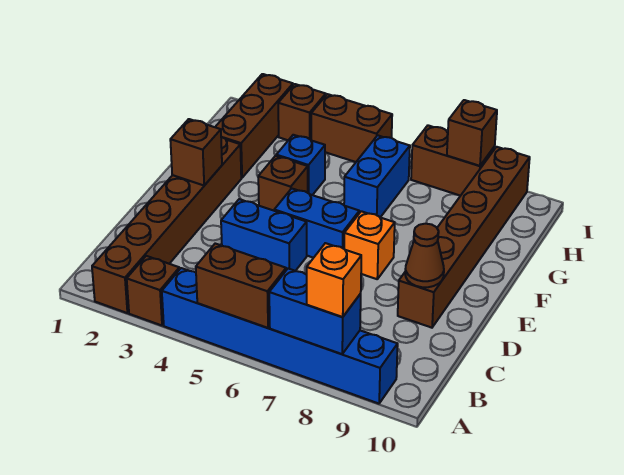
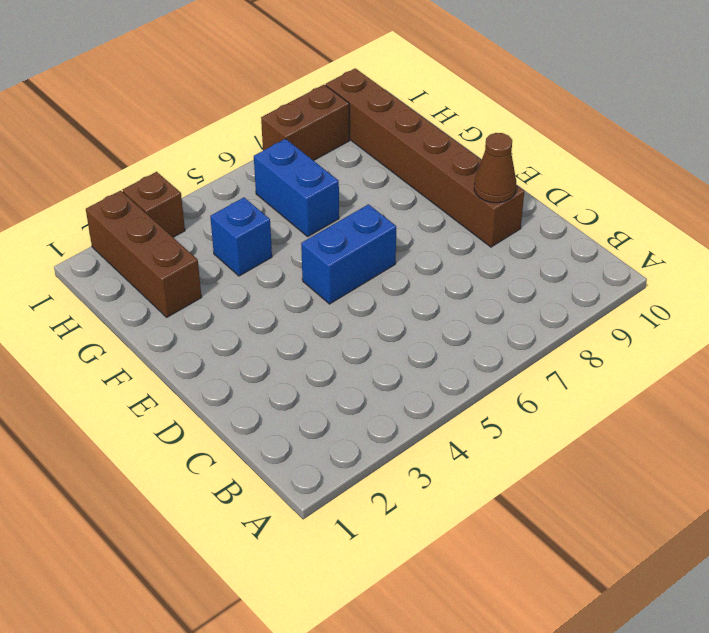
none -> brown 1x6 brick [92,137,241,313]
none -> brown 1x1 brick [127,256,179,325]
none -> blue 1x6 brick [162,268,398,404]

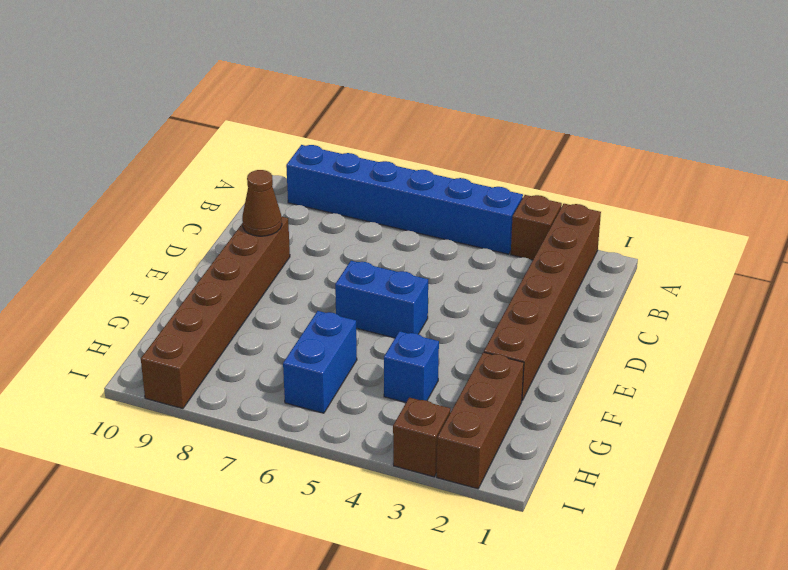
none -> blue 1x2 brick [221,199,307,271]
none -> orange 1x1 brick [344,211,395,279]
none -> brown 1x1 brick [258,156,308,211]

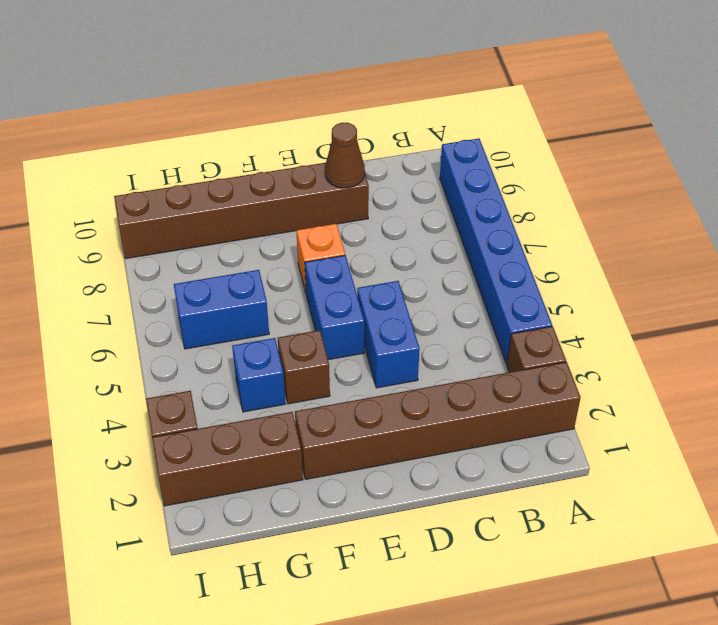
none -> brown 1x2 brick [311,94,392,162]
none -> brown 1x2 brick [411,125,495,196]
none -> brown 1x2 brick [196,244,286,328]

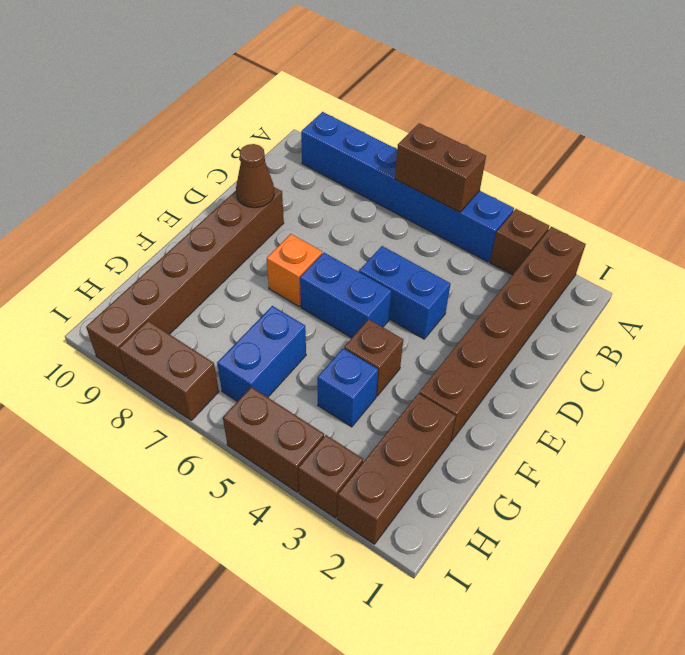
none -> blue 1x2 brick [269,269,361,354]
none -> brown 1x1 brick [170,119,222,185]
none -> brown 1x1 brick [447,100,497,166]

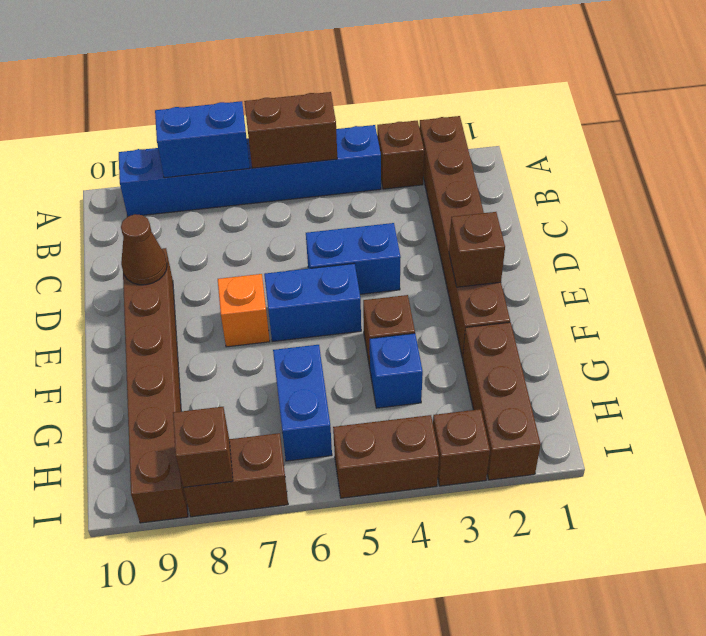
none -> orange 1x1 brick [307,243,361,317]

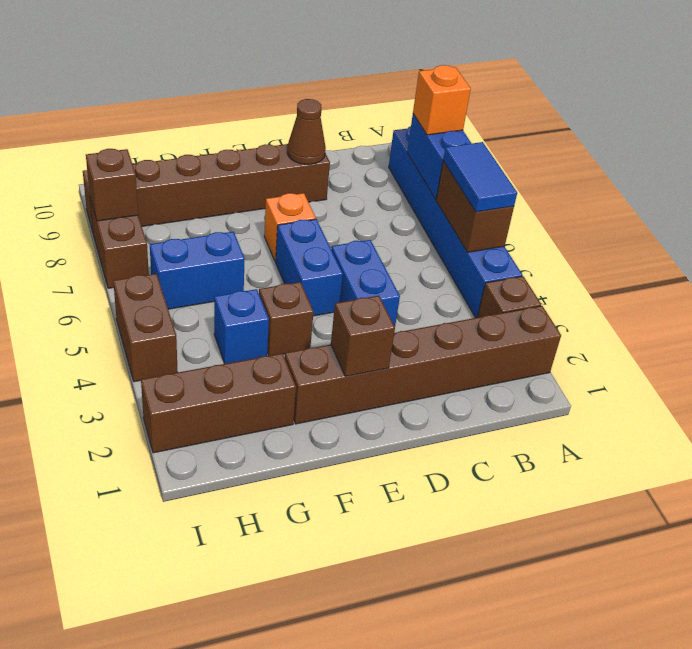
blue 1x2 tile [443,142,517,212] -> none
none -> brown 1x1 brick [278,84,326,140]

